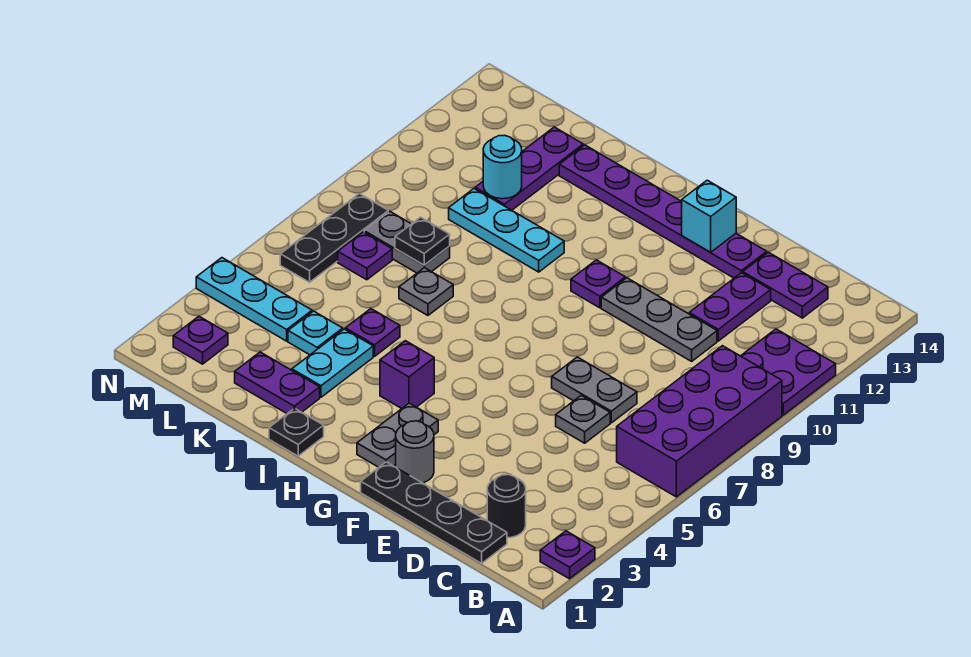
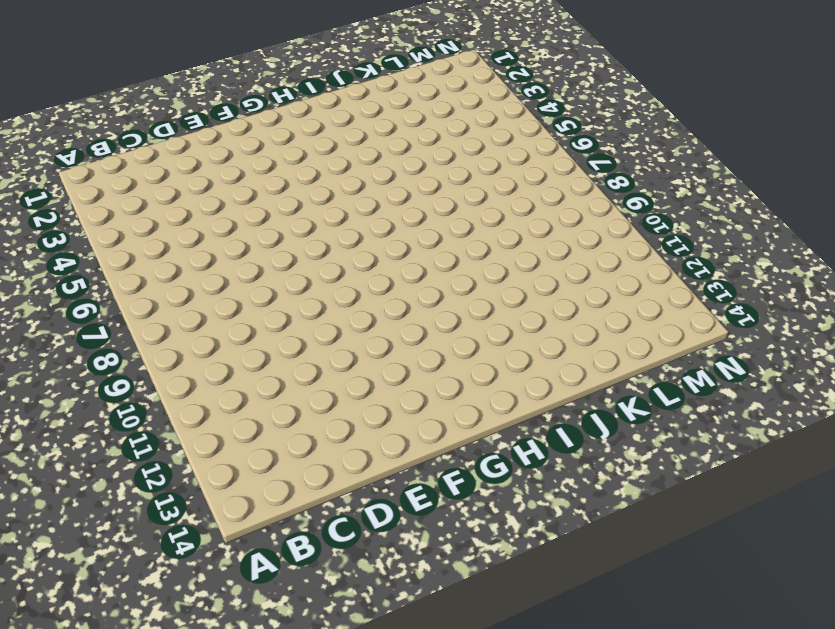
none -> purple 1x1 plate [540,531,595,579]
none -> purple 2x4 brick [617,346,782,497]
none -> purple 2x2 plate [741,329,836,415]
none -> black 1x4 plate [361,462,507,563]

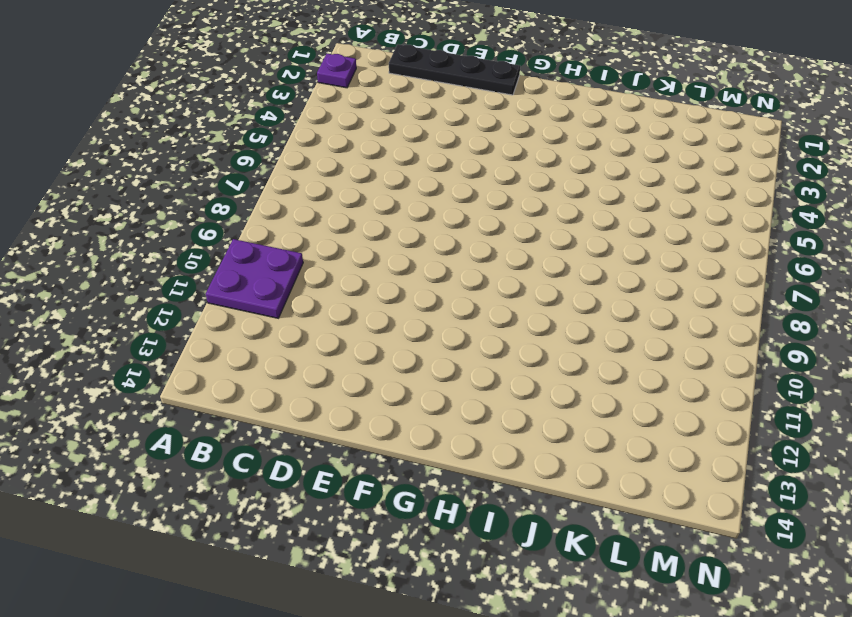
none -> purple 2x4 brick [617,346,782,497]
none -> black 1x1 round brick [487,475,526,538]
none -> purple 1x2 plate [743,252,828,318]
none -> grey 1x1 plate [556,396,610,443]

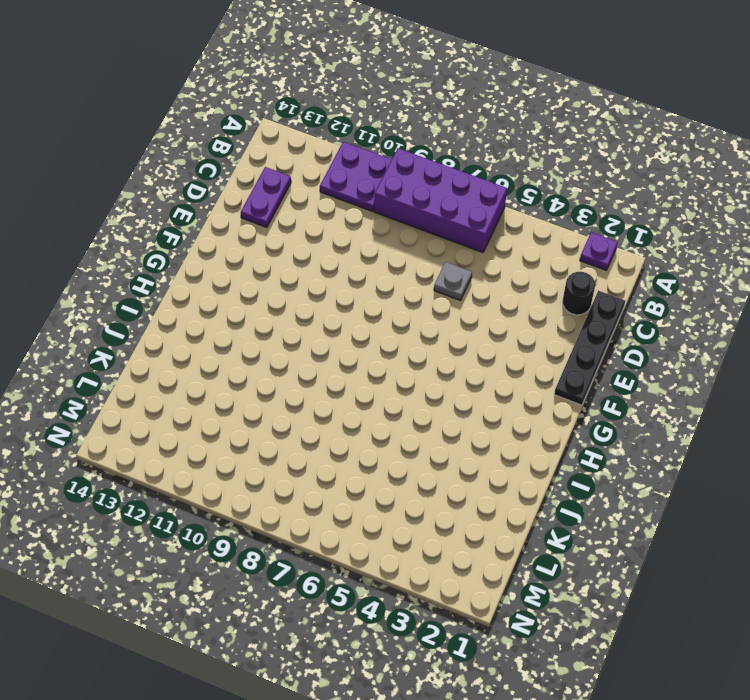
none -> grey 1x2 plate [552,357,637,423]
none -> grey 1x3 plate [601,278,717,361]
none -> purple 1x2 plate [689,273,771,341]
none -> purple 1x6 plate [559,145,767,278]

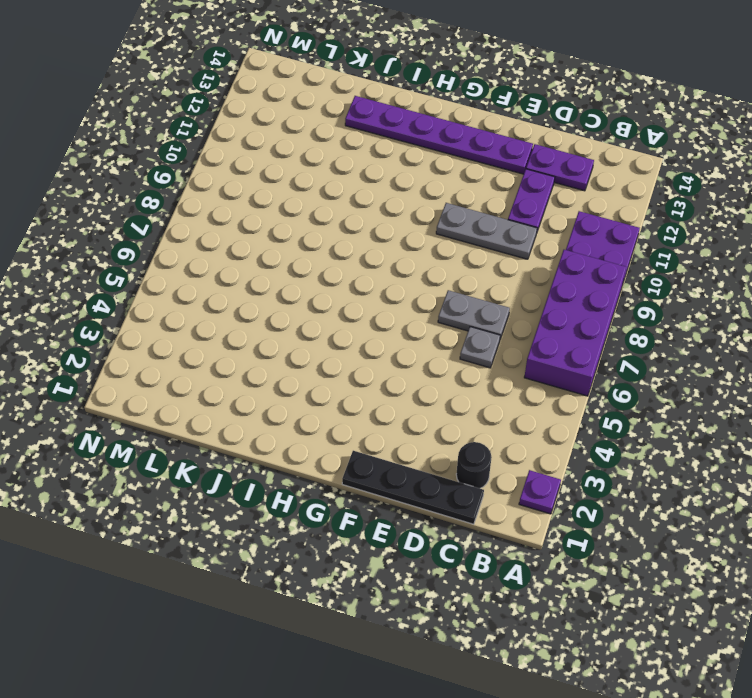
none -> grey 1x1 round brick [396,421,434,483]
none -> grey 1x2 plate [357,403,438,467]
none -> purple 1x1 plate [571,260,625,308]
none -> purple 1x1 brick [380,341,434,409]

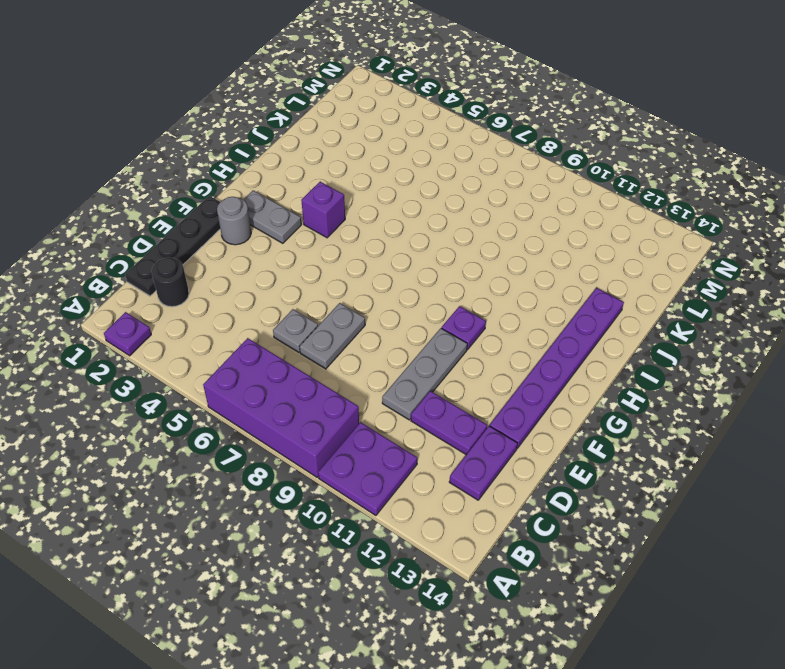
none -> black 1x1 plate [269,408,324,456]
none -> cyan 1x3 plate [449,189,564,272]
none -> purple 1x2 plate [235,352,320,414]
none -> cyan 1x2 plate [292,329,373,397]

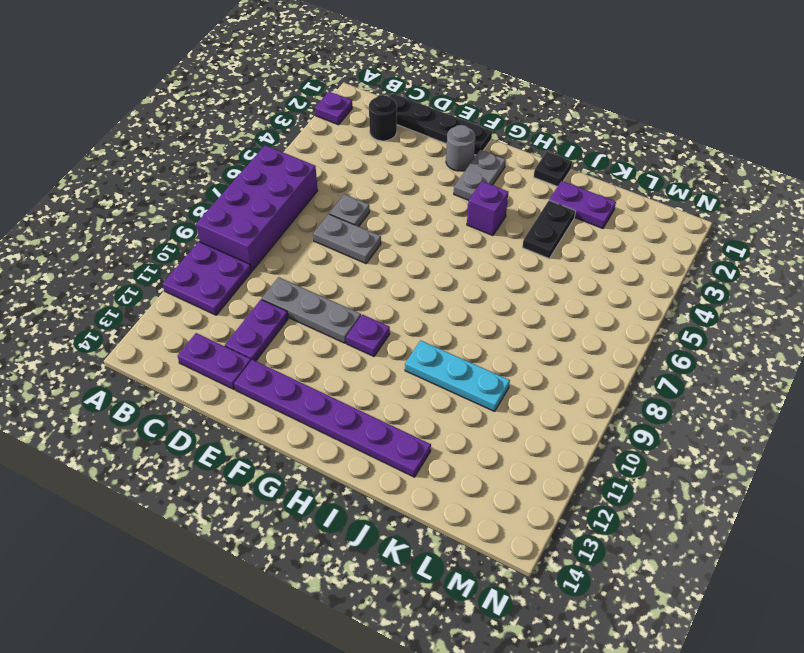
black 1x2 plate [522,200,575,258] -> cyan 1x2 plate [292,329,373,397]
none -> purple 1x1 plate [345,309,400,356]
none -> grey 1x1 plate [399,268,453,315]
none -> cyan 1x1 plate [288,311,343,355]
none -> grey 1x2 plate [364,212,450,273]

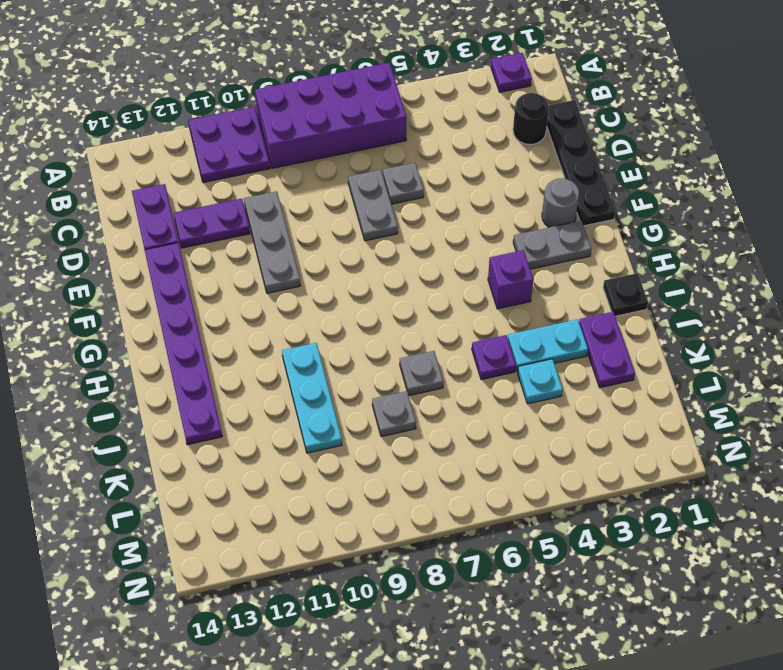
grey 1x1 plate [372,391,416,437] -> grey 1x2 plate [364,212,450,273]
none -> purple 1x1 plate [571,260,625,308]
none -> purple 1x3 plate [475,127,583,210]
none -> cyan 1x3 plate [196,258,312,341]
none -> purple 1x1 plate [338,232,392,280]

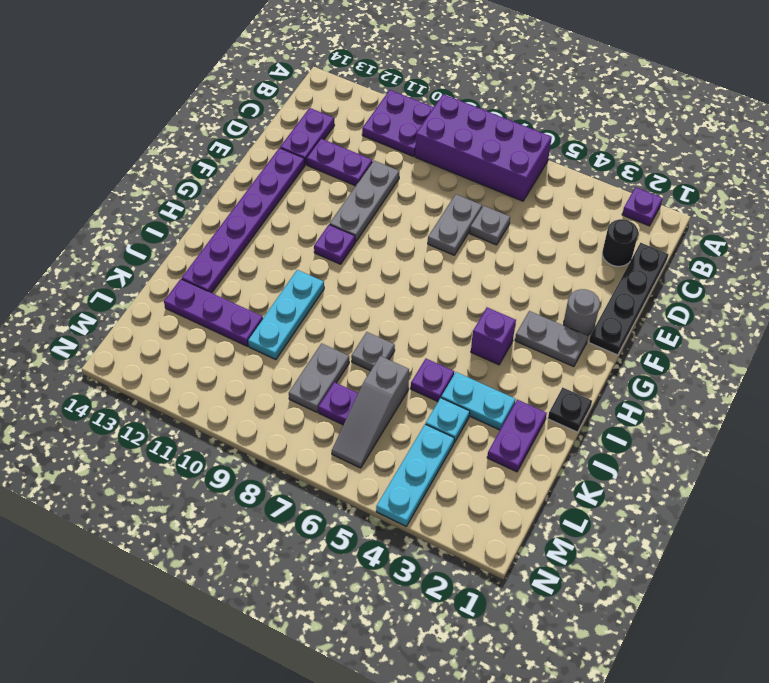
grey 1x3 slope [332,356,409,468] -> black 1x3 plate [280,194,388,282]
none -> purple 1x1 plate [173,316,228,364]
none -> cyan 1x1 brick [682,180,736,252]
none -> black 1x1 plate [395,217,450,265]
none -> cyan 1x1 round brick [483,135,522,199]

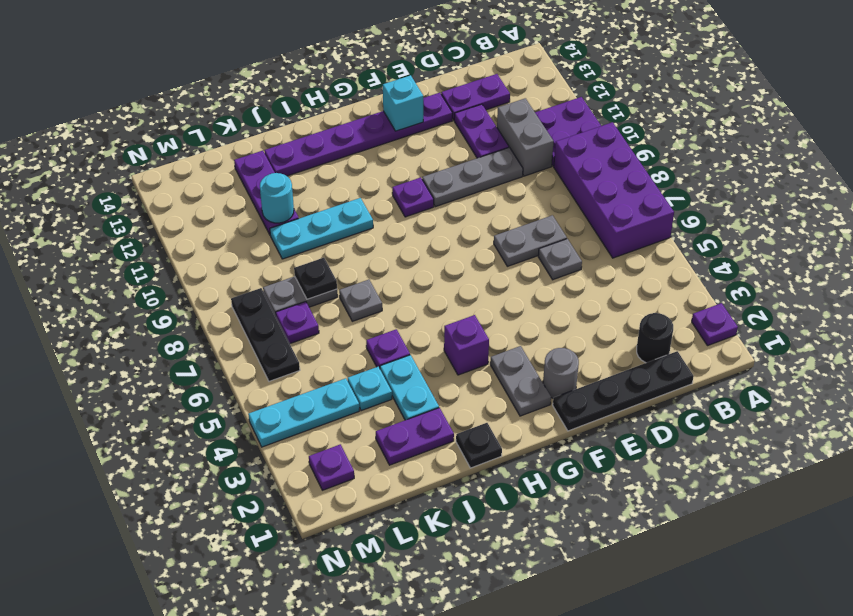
grey 1x2 brick [497,98,554,176] -> none

